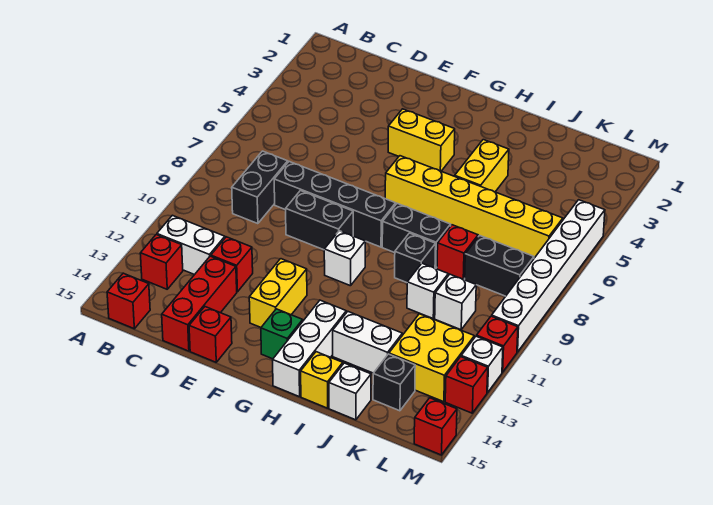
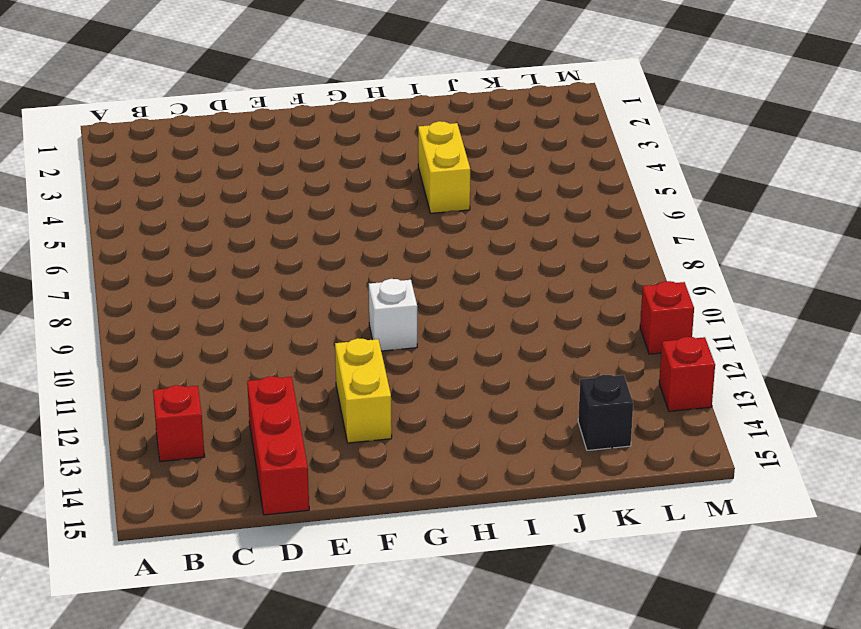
none -> white 1x2 brick [157,215,225,275]
none -> red 1x1 brick [107,273,150,329]
none -> black 1x2 brick [232,151,288,224]
none -> black 1x4 brick [274,162,396,247]

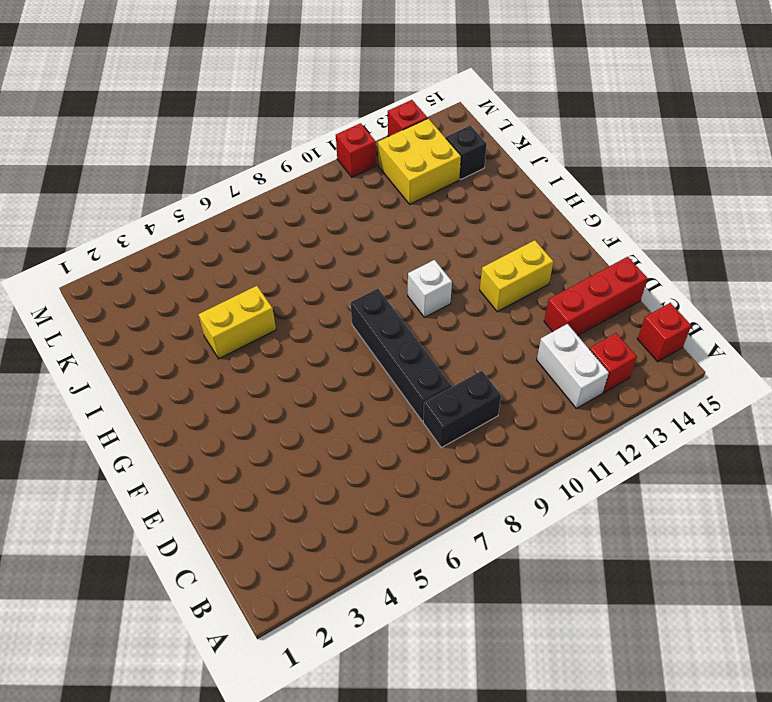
none -> red 1x1 brick [211,237,253,292]
none -> black 1x2 brick [286,191,353,250]
none -> red 1x1 brick [189,307,232,362]
none -> yellow 1x2 brick [388,109,455,171]

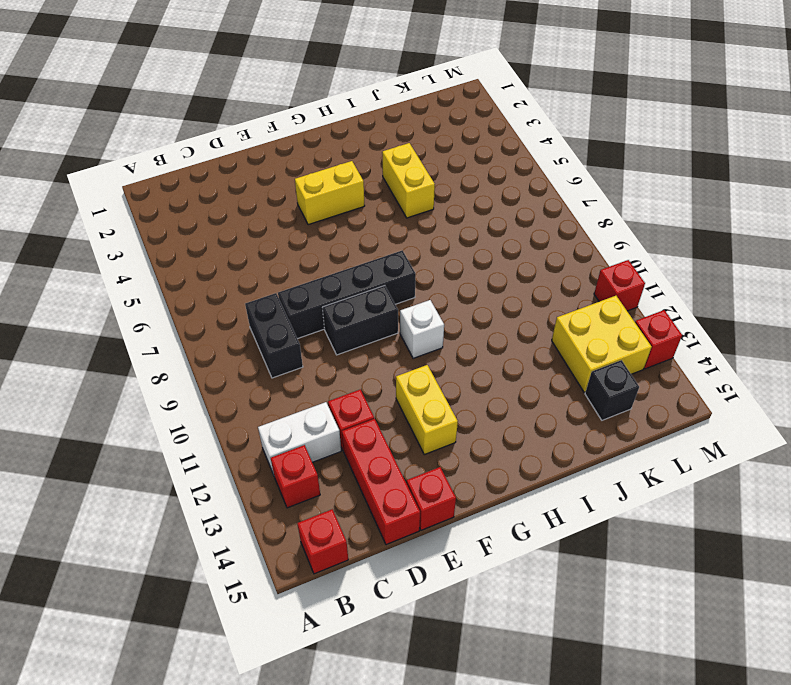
none -> yellow 1x6 brick [385,156,563,257]
none -> green 1x1 brick [261,309,303,359]
none -> black 1x2 brick [382,203,451,268]
none -> white 1x3 brick [273,300,346,397]

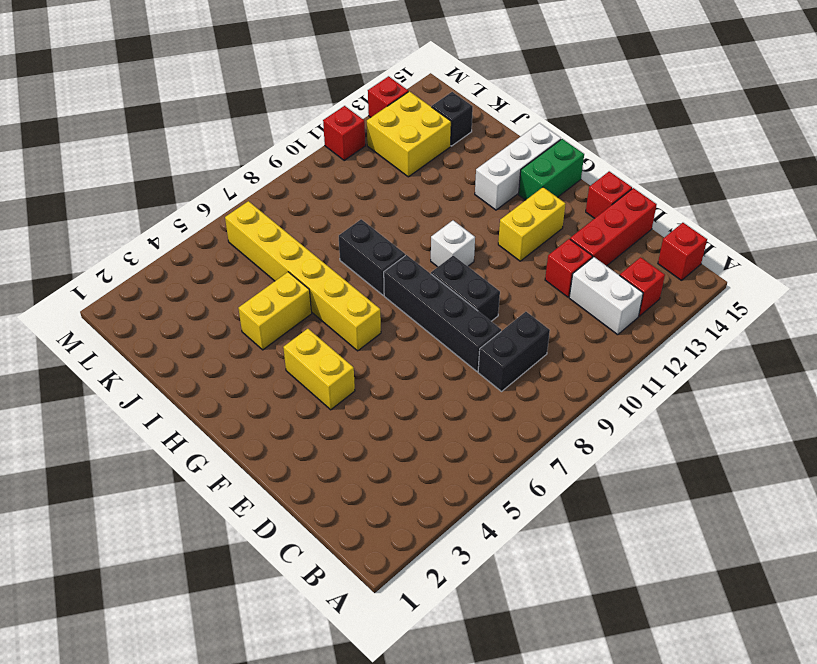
green 1x2 brick [519,139,584,200] -> green 1x1 brick [261,309,303,359]
none -> black 1x1 brick [395,233,436,283]
none -> white 1x2 brick [333,312,402,373]
none -> yellow 1x1 brick [301,352,343,408]
none -> red 1x1 brick [437,225,478,279]

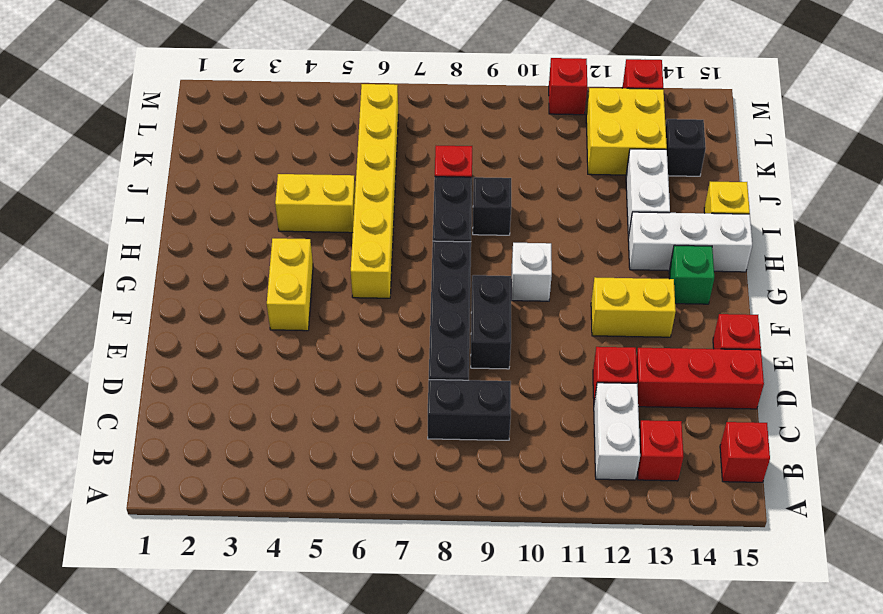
none -> white 1x1 brick [407,263,448,318]
none -> white 1x1 brick [329,363,371,420]
none -> black 1x2 brick [465,235,534,296]
none -> white 1x1 brick [435,274,476,330]

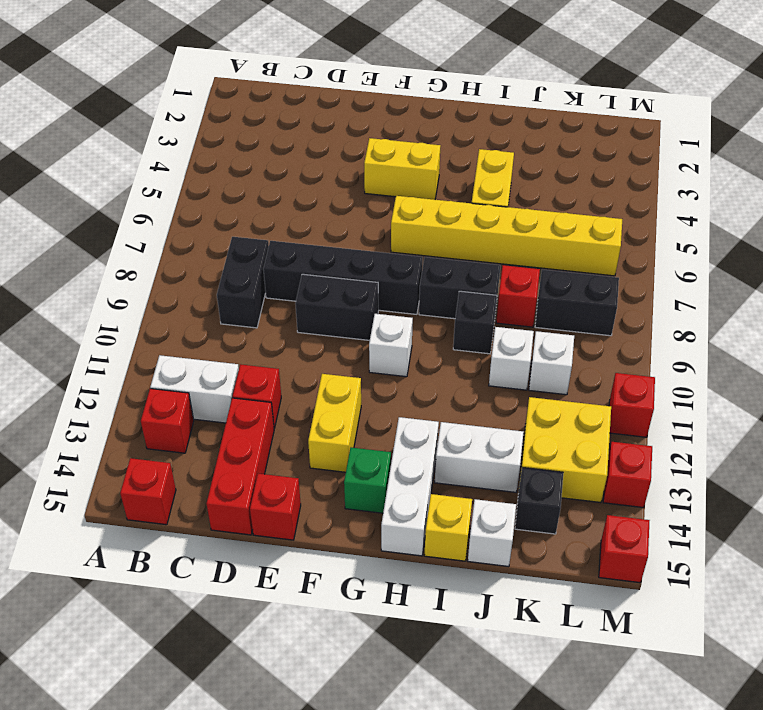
none -> white 1x6 brick [492,200,605,352]
none -> white 1x1 brick [461,336,503,393]

